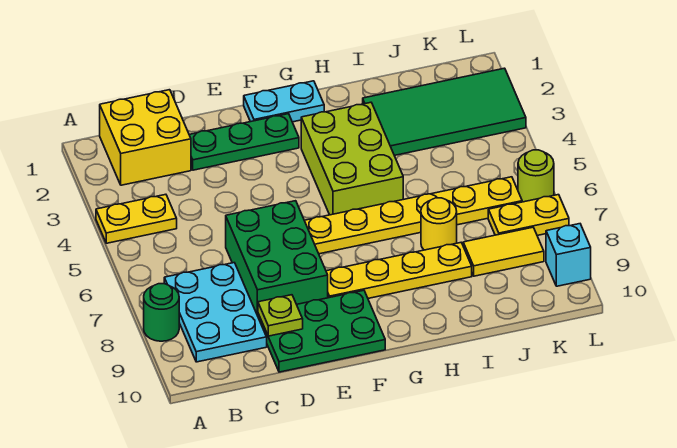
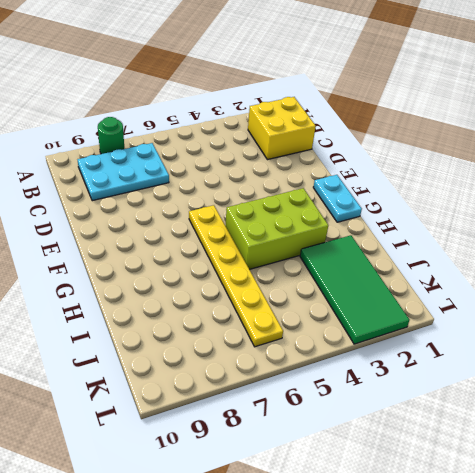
none -> yellow 1x2 plate [96,194,177,243]
none -> green 1x3 plate [189,114,299,170]
none -> green 2x3 brick [226,201,328,316]

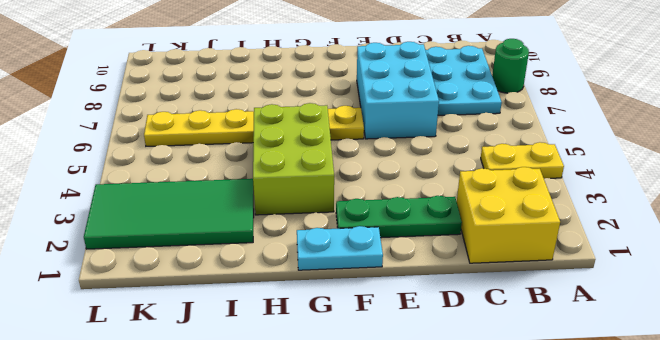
cyan 2x3 brick [357,42,439,139] -> green 2x3 brick [226,201,328,316]
none -> green 2x3 plate [258,290,385,372]
none -> yellow 1x4 plate [326,243,472,298]
none -> yellow 1x1 round brick [421,198,457,250]

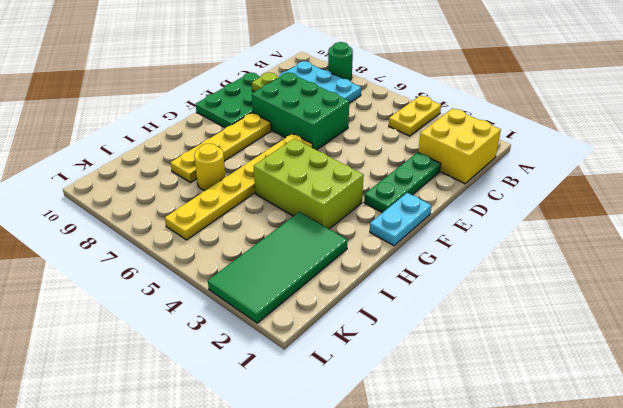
none -> yellow 1x2 tile [463,227,544,276]
none -> yellow 1x2 plate [488,195,569,235]
none -> lime 1x1 round brick [518,150,554,202]

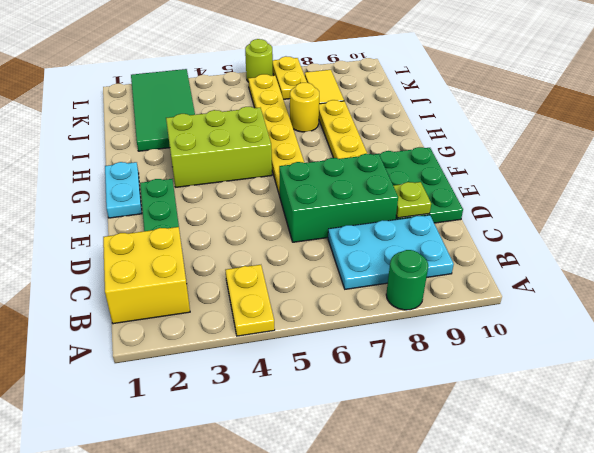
none -> cyan 1x1 brick [546,224,591,286]

